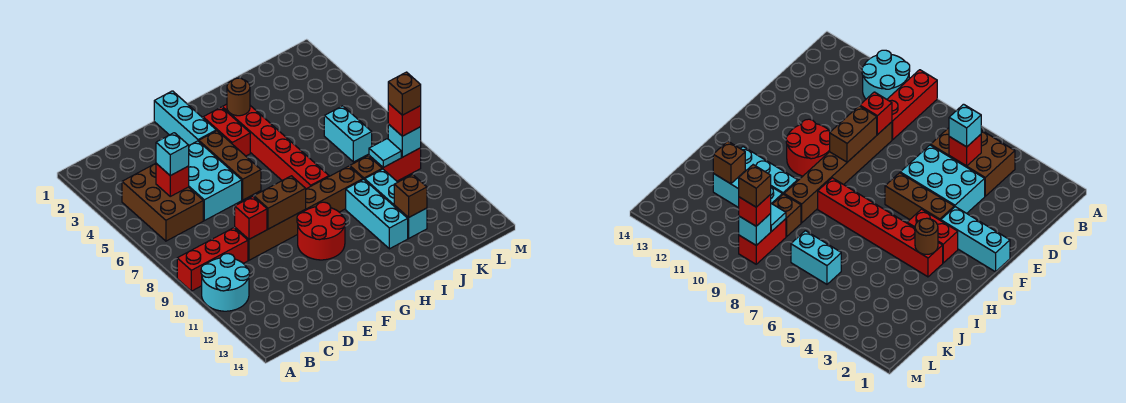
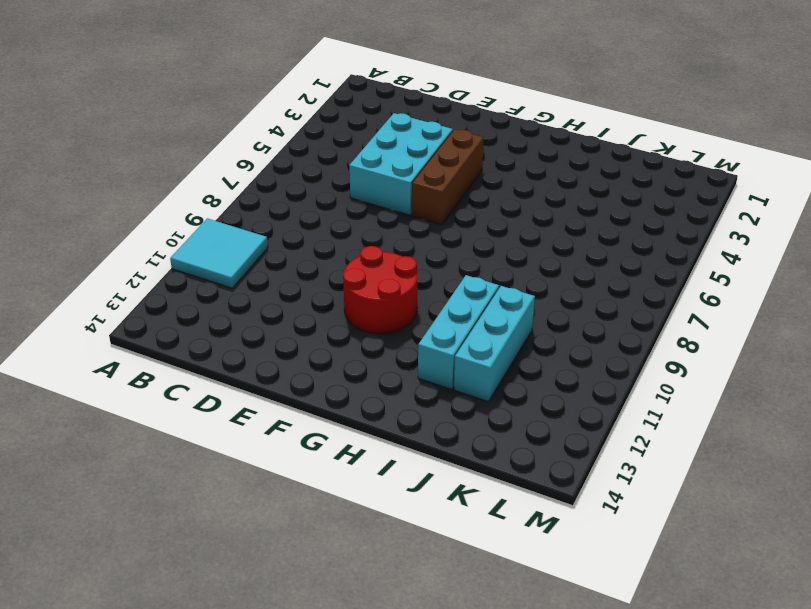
cyan 2x2 tile [170,218,268,288] -> cyan 2x2 round brick [201,254,250,311]
none -> red 1x3 brick [177,228,248,291]
none -> brown 2x3 brick [122,163,203,241]
none -> brown 1x6 brick [235,166,363,260]

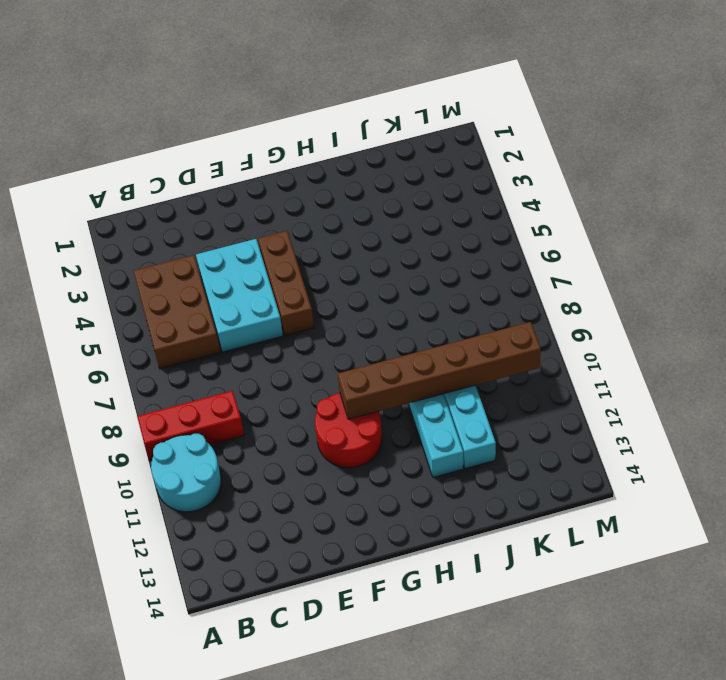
brown 1x6 brick [338,322,541,419] -> brown 1x6 brick moved to [235,166,363,260]
none -> cyan 1x3 brick [154,91,216,145]
none -> red 1x2 brick [203,107,250,156]
none -> red 1x6 brick [222,104,329,189]

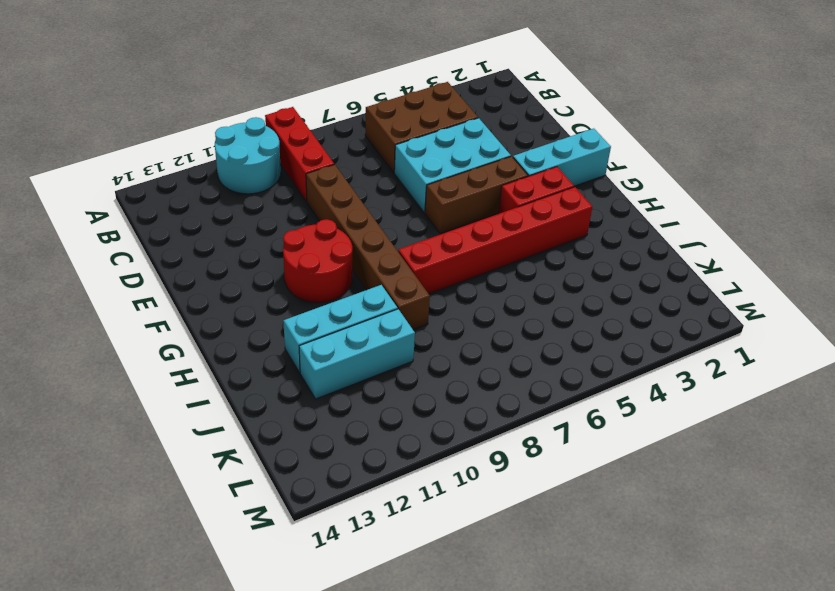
none -> brown 1x1 brick [350,156,382,180]
none -> cyan 1x2 brick [324,106,372,162]
none -> red 1x2 brick [369,148,421,181]

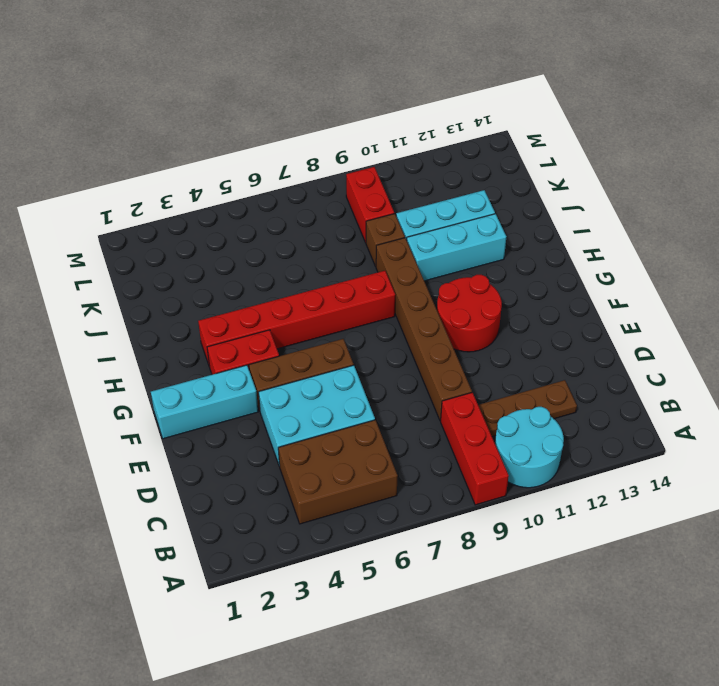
brown 1x3 plate [478,380,577,437] -> none
none -> cyan 1x2 brick [324,106,372,162]
none -> red 1x1 brick [156,164,189,196]
none -> red 1x1 brick [235,197,267,239]

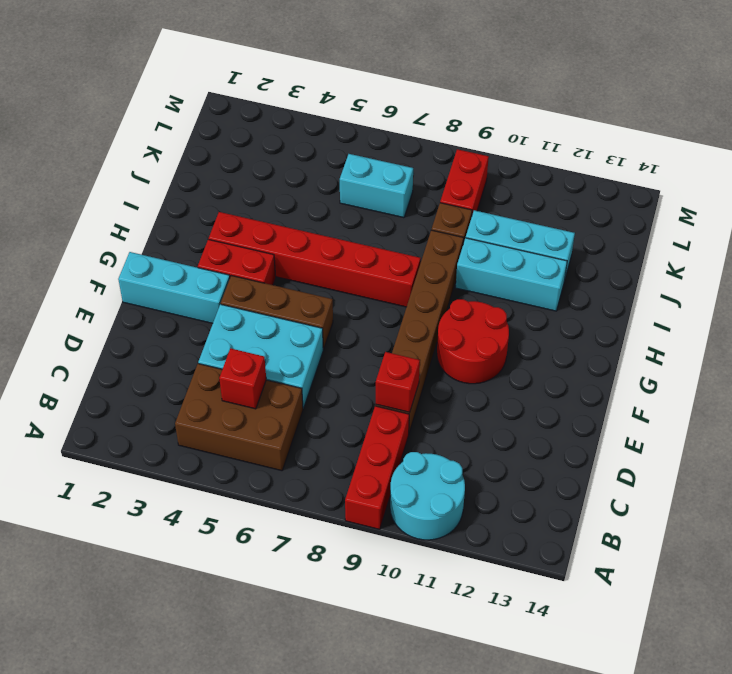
none -> brown 1x2 brick [254,176,306,229]
none -> brown 1x1 round brick [227,78,250,116]
none -> brown 1x1 brick [394,175,427,218]

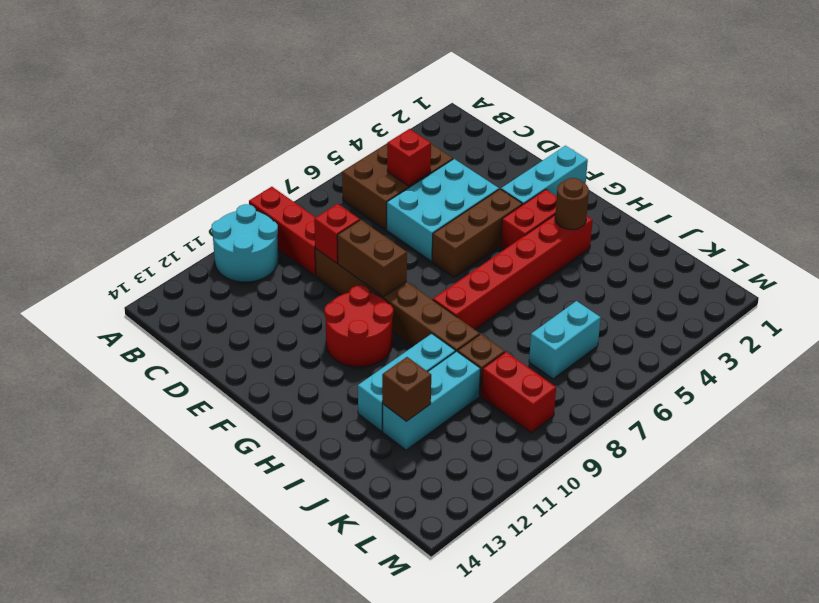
none -> cyan 1x1 tile [369,139,401,167]
none -> cyan 1x1 brick [388,124,421,157]
none -> cyan 1x1 brick [156,133,189,176]

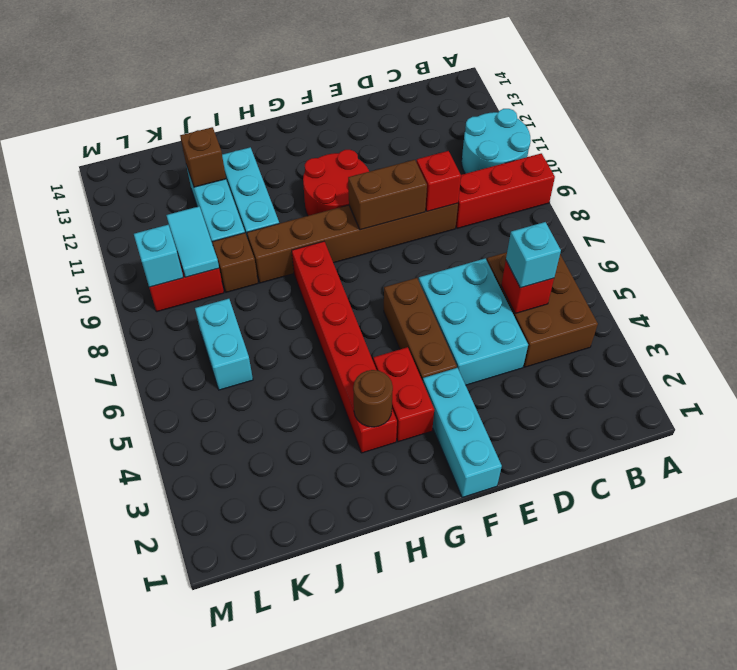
cyan 1x2 tile [166,206,219,277] -> cyan 1x1 tile [369,139,401,167]
none -> red 1x1 brick [388,103,421,136]
none -> brown 1x1 brick [388,72,421,115]

